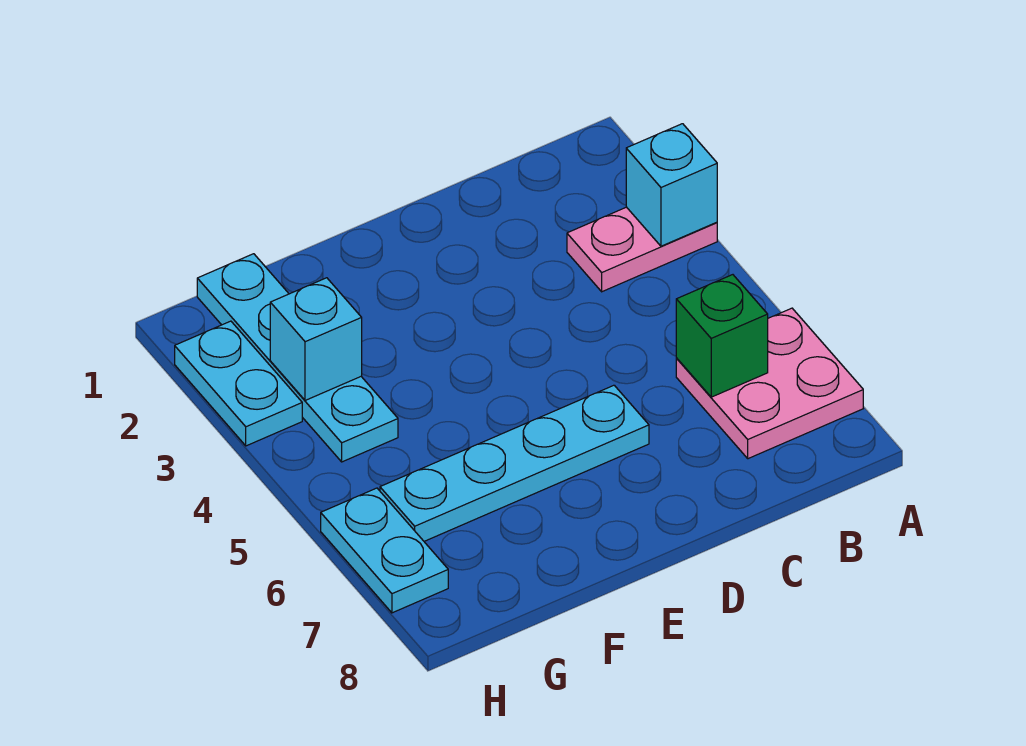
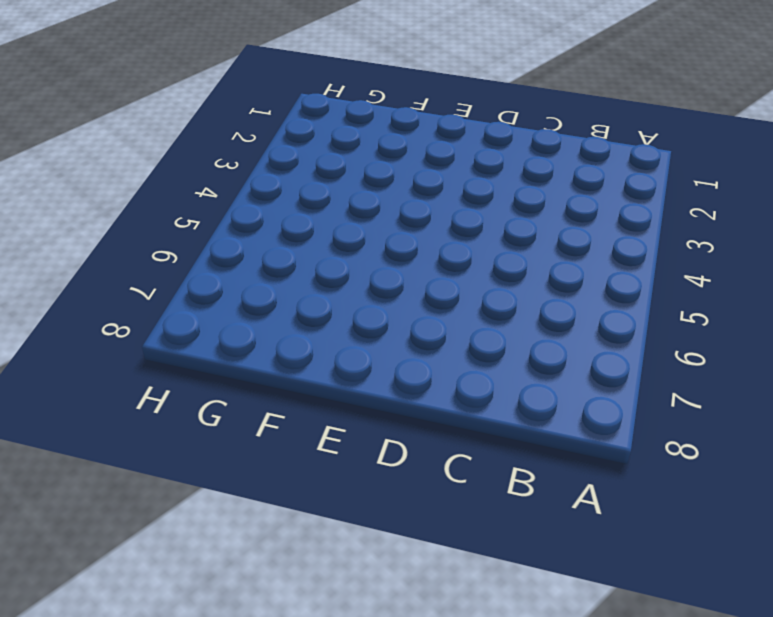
none -> pink 1x2 plate [567,207,717,292]
none -> pink 2x2 plate [676,308,863,459]

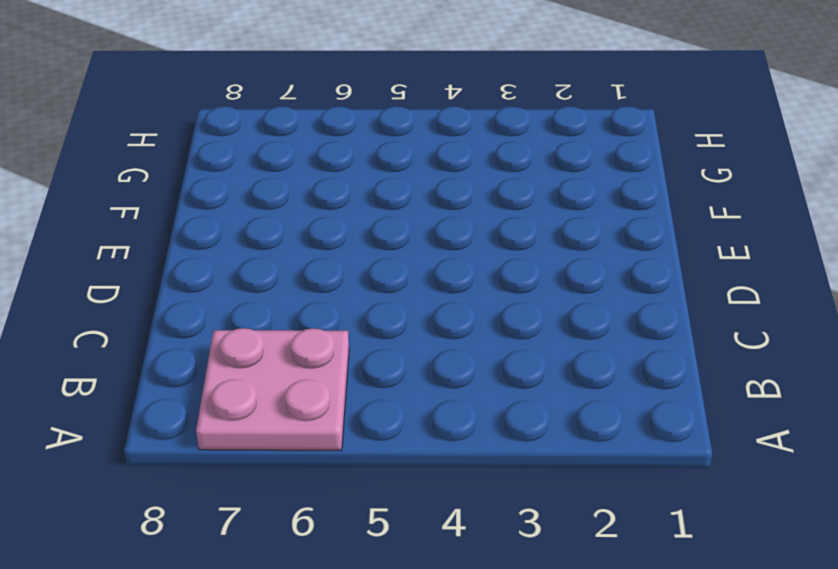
none -> pink 1x2 plate [567,207,717,292]
none -> cyan 1x4 plate [380,385,649,541]

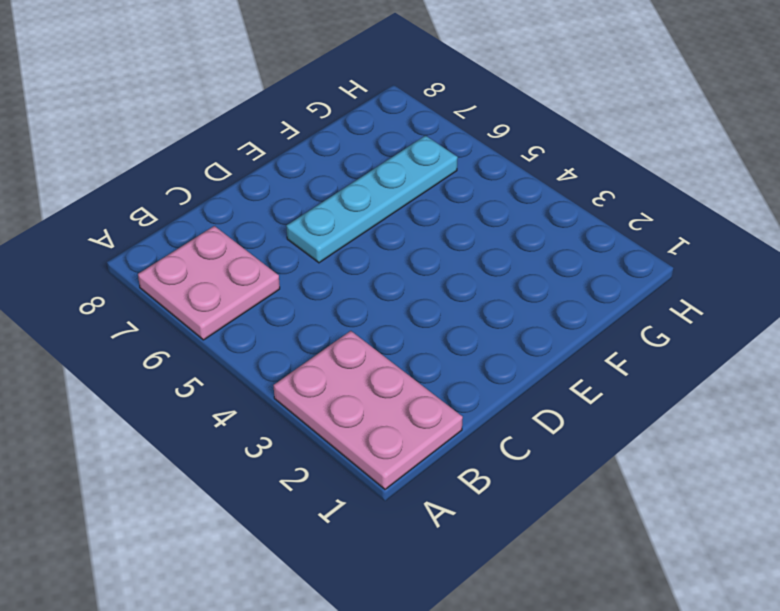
pink 2x3 plate [273,331,463,489] -> pink 1x2 plate [567,207,717,292]
none -> cyan 1x4 plate [197,254,398,462]
none -> cyan 1x2 plate [175,321,302,446]

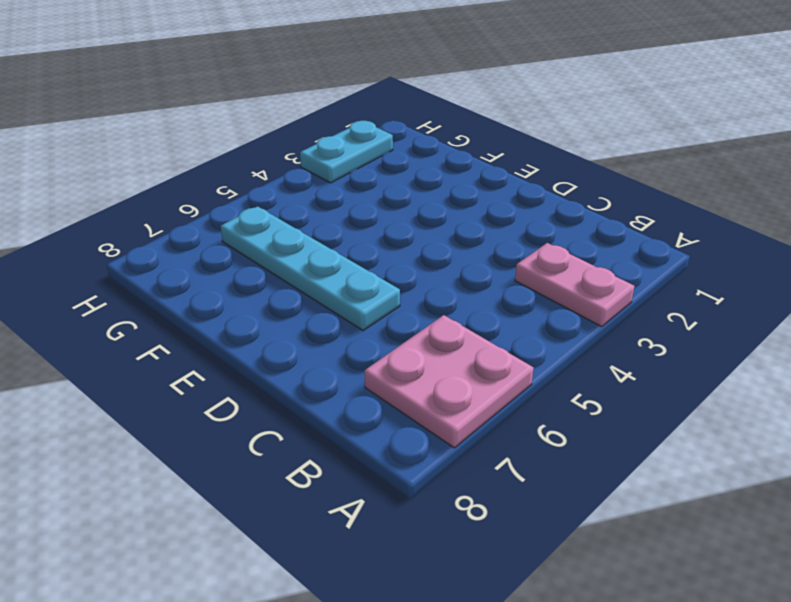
none -> cyan 1x4 plate [197,254,398,462]
none -> cyan 1x2 plate [321,488,448,613]

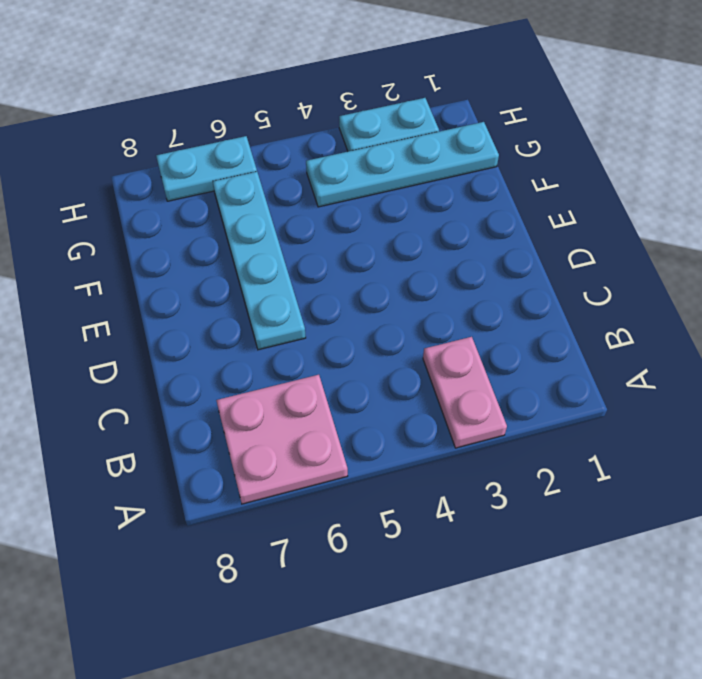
none -> cyan 1x1 brick [626,124,717,246]
none -> green 1x1 brick [676,275,768,397]

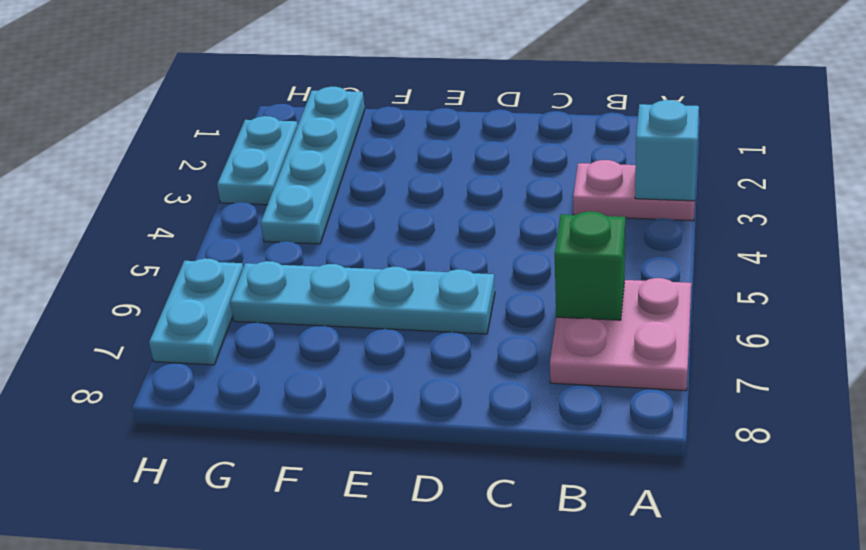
none -> cyan 1x1 brick [270,278,362,400]

